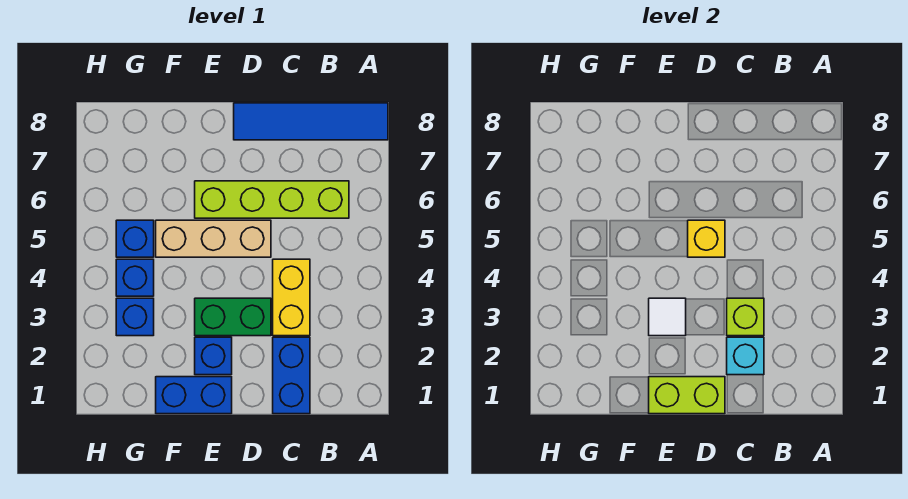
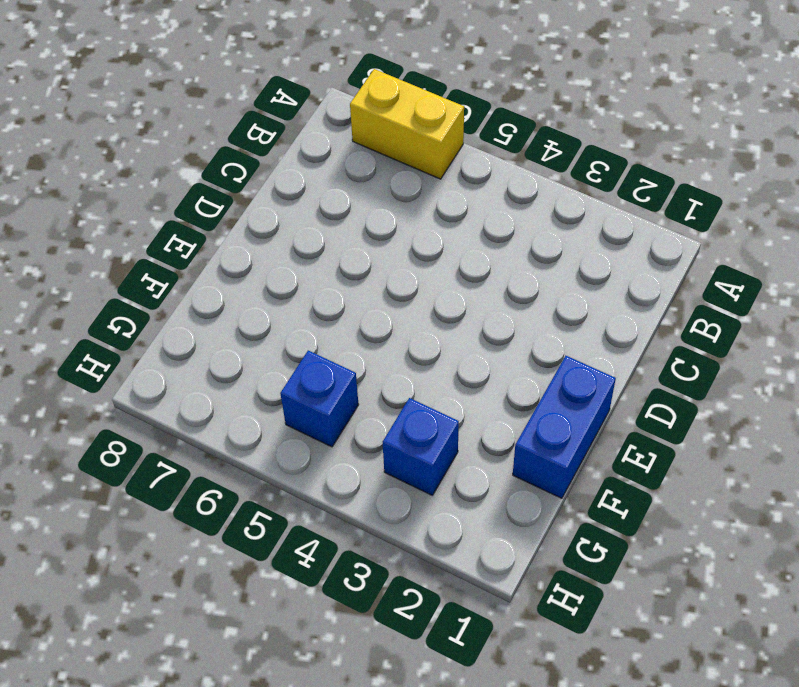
yellow 1x2 brick [350,69,464,179] -> yellow 1x2 brick moved to [273,259,310,336]
none -> blue 1x4 tile [234,103,388,140]
none -> lime 1x4 brick [195,181,349,218]
none -> blue 1x2 brick [273,337,310,414]

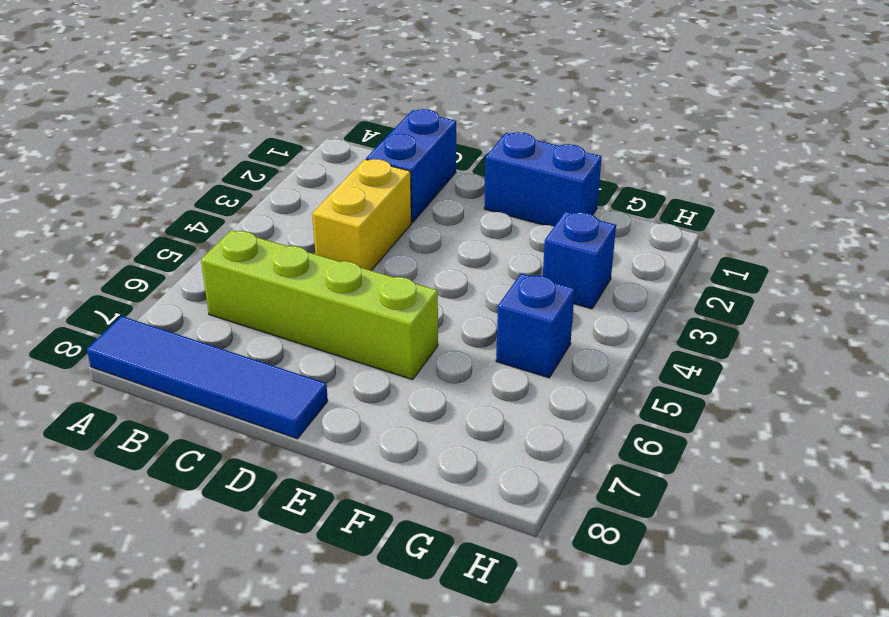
none -> green 1x2 brick [195,298,271,336]
none -> tan 1x3 brick [156,220,271,257]
none -> blue 1x1 brick [195,337,232,375]

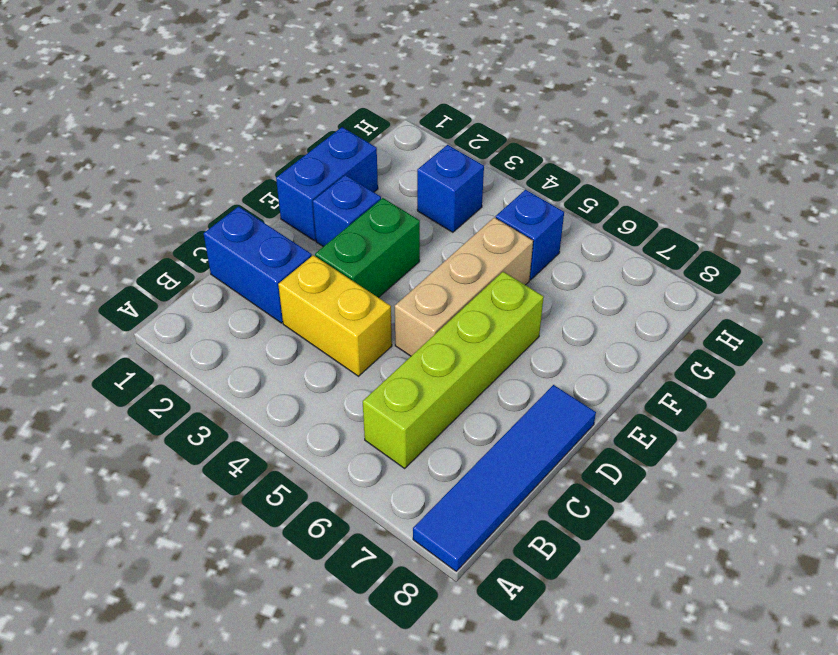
none -> blue 1x1 brick [116,259,154,296]
none -> cyan 1x1 brick [727,337,764,375]
none -> lime 1x1 brick [727,298,764,336]

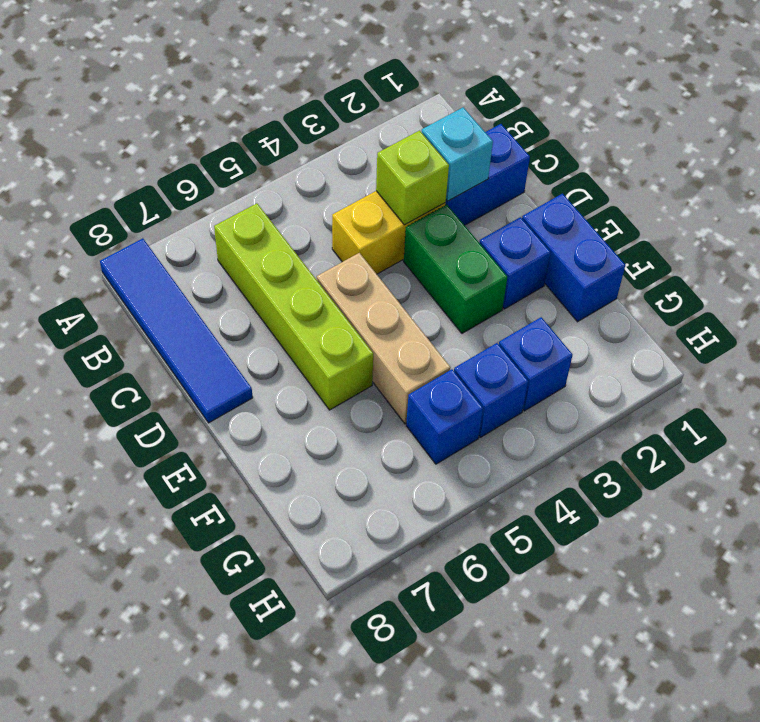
none -> lime 1x2 brick [649,377,725,414]
none -> yellow 1x1 brick [688,220,725,257]
none -> white 1x1 tile [649,298,686,336]

